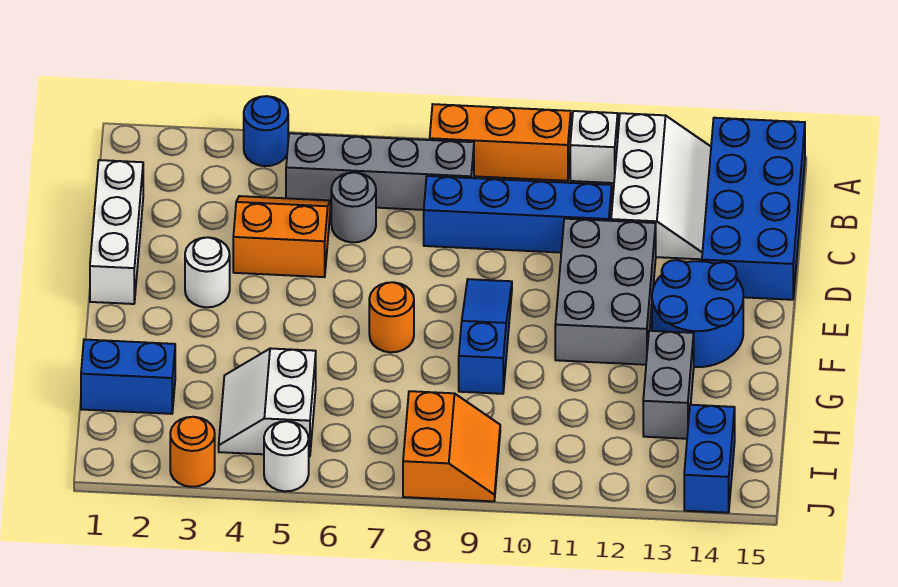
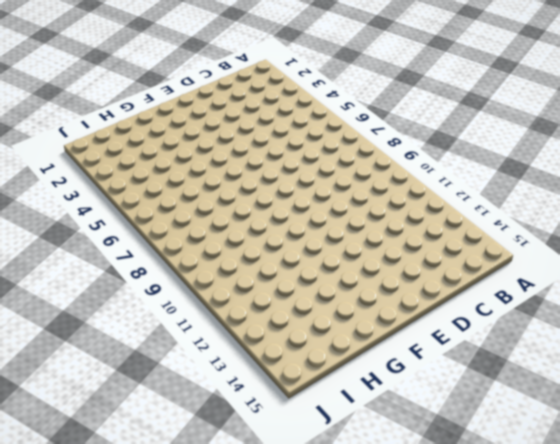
none -> blue 1x1 round brick [244,96,288,166]
none -> orange 1x3 brick [430,104,571,181]
none -> white 1x1 brick [570,111,618,183]

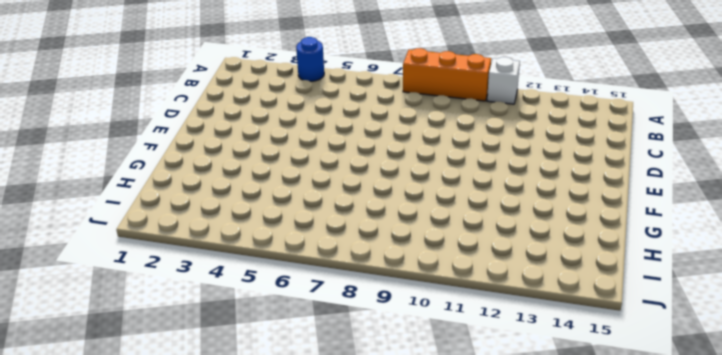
none -> white 2x3 slope [611,113,711,259]
none -> blue 2x4 brick [702,118,805,300]
none -> grey 1x4 brick [286,133,474,210]

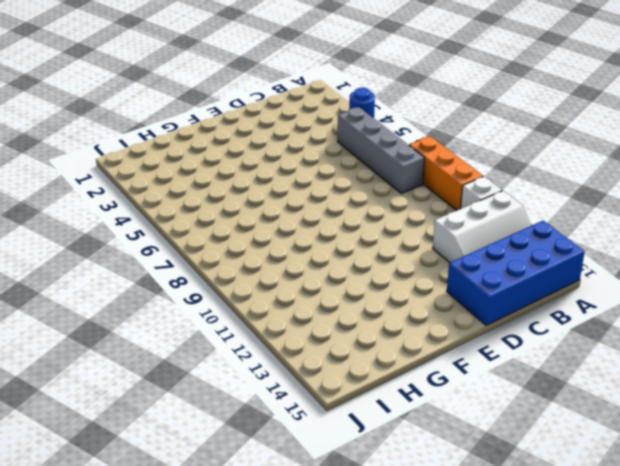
none -> white 1x3 brick [90,160,143,304]
none -> orange 2x2 slope [233,196,331,277]
none -> grey 1x1 round brick [331,172,376,242]

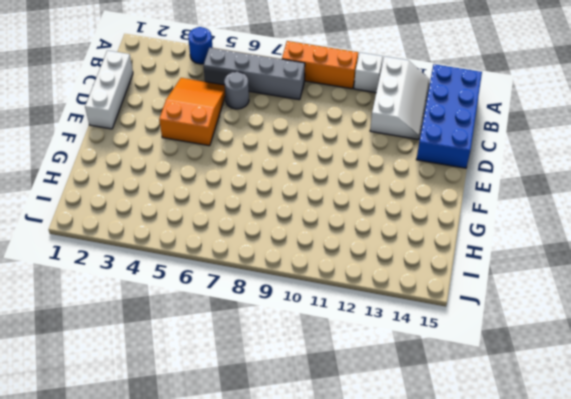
orange 2x3 slope [159,78,225,146] -> orange 2x2 slope [233,196,331,277]
none -> blue 1x4 brick [424,176,612,253]
none -> grey 2x3 brick [555,219,656,365]
none -> white 1x1 round brick [185,237,230,307]

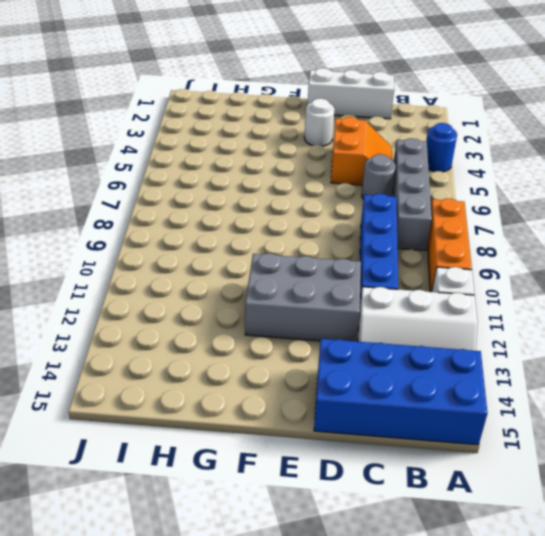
none -> blue 1x3 slope [459,279,512,394]
none -> blue 2x2 round brick [652,260,743,367]
none -> orange 1x1 round brick [369,282,414,352]

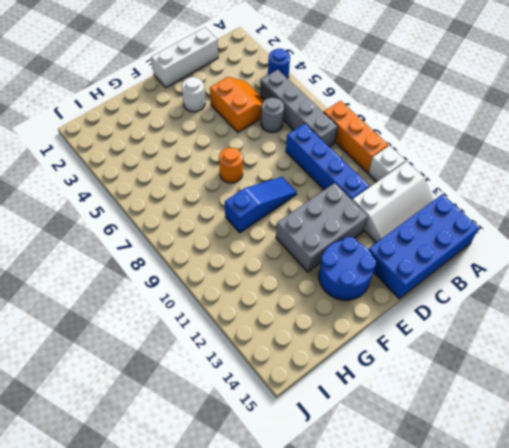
none -> grey 1x2 brick [643,331,694,439]
none -> blue 1x2 brick [81,340,175,414]
none -> white 2x2 slope [219,348,316,457]

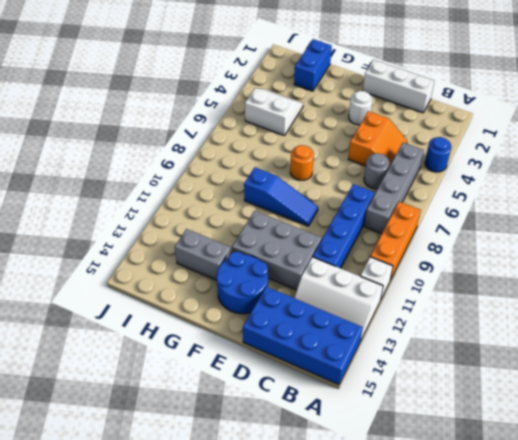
none -> orange 2x2 slope [403,391,500,501]
none -> blue 1x2 brick [684,405,735,513]
none -> orange 1x1 round brick [170,417,215,487]

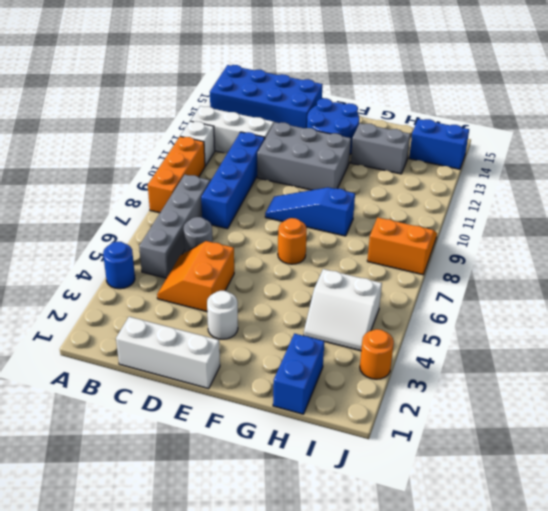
none -> white 1x1 round brick [264,421,309,491]

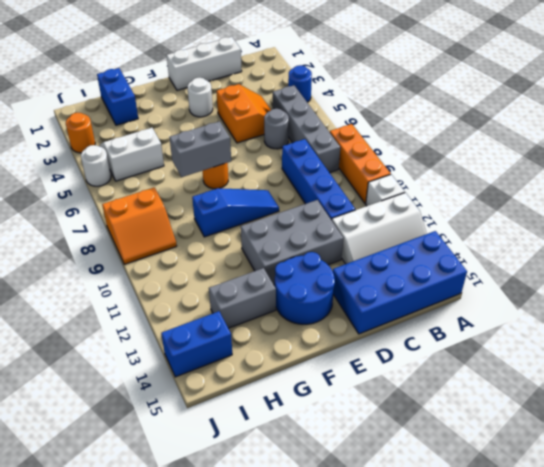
grey 1x2 brick [169,121,231,177] -> none

